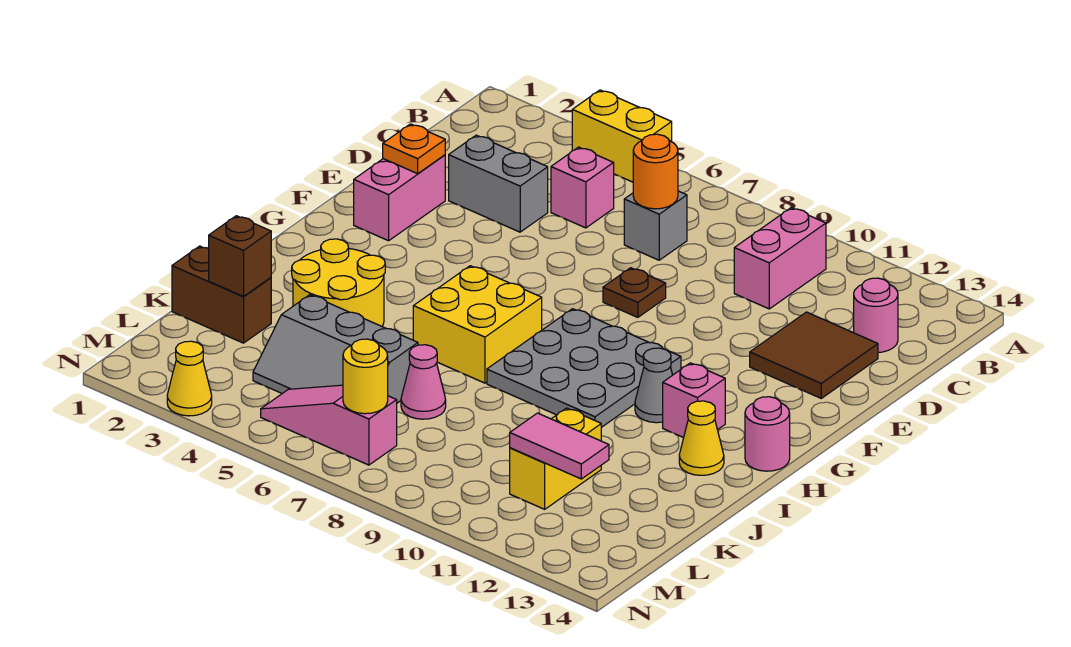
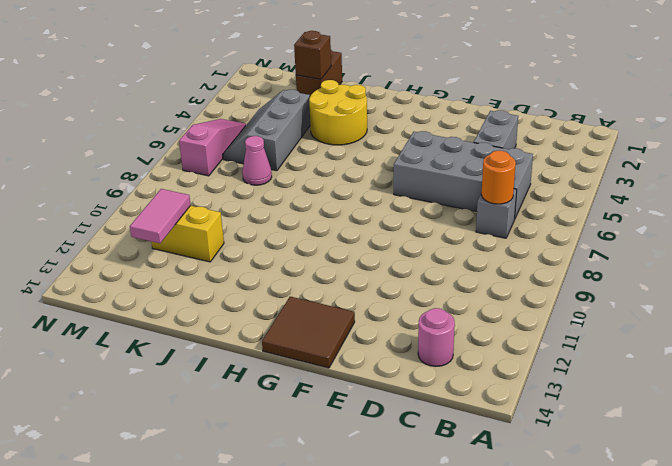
grey 2x4 brick [394,131,533,218] -> pink 1x1 brick [551,147,614,228]
brown 2x2 tile [262,297,355,368] -> brown 2x2 tile moved to [750,312,878,398]
none -> yellow 1x2 brick [572,90,672,182]
none -> pink 1x2 brick [734,208,826,309]
none -> pink 1x2 brick [354,155,445,241]

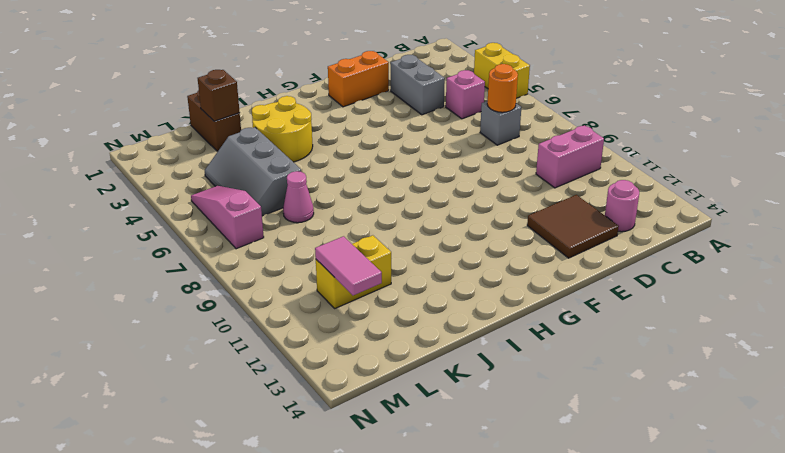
orange 1x2 brick [328,51,389,107] -> pink 1x2 brick [354,155,445,241]
none -> brown 1x1 plate [603,268,666,317]
none -> grey 3x3 plate [487,309,681,427]
none -> yellow 2x2 brick [413,266,542,383]

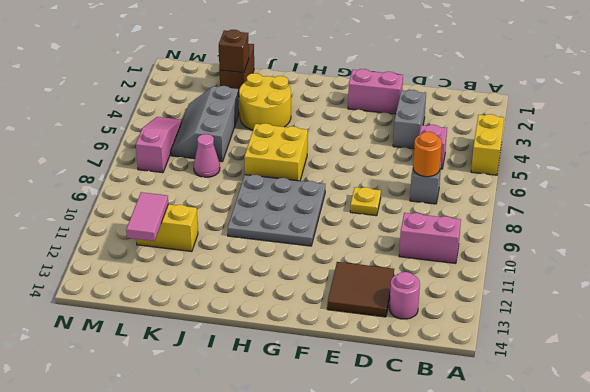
yellow 1x1 plate [350,187,381,216] -> brown 1x1 plate [603,268,666,317]
none -> grey 1x1 cone [635,348,672,423]
none -> pink 1x1 brick [663,363,725,438]
none -> pink 1x1 round brick [745,397,790,471]

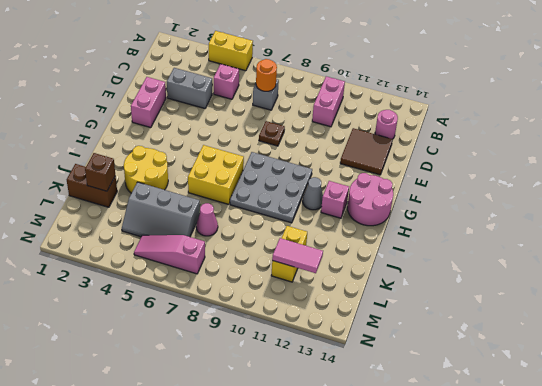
pink 2x2 round brick [347,173,393,226] -> pink 1x1 round brick [745,397,790,471]
none -> yellow 1x1 cone [679,401,724,475]
none -> yellow 1x1 cone [167,341,212,416]
none -> orange 1x1 plate [383,124,445,174]

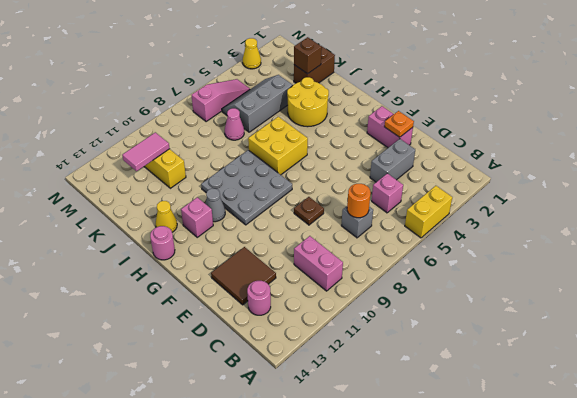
none -> yellow 1x1 round brick [343,339,388,414]

